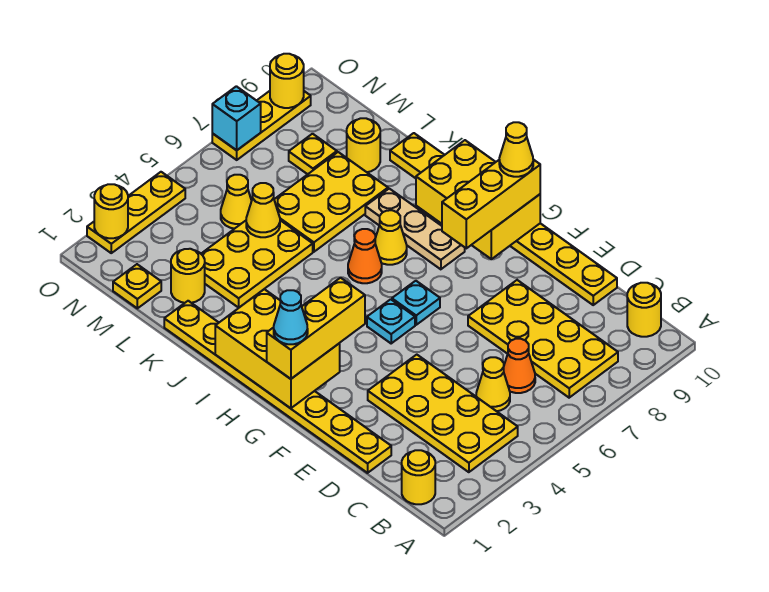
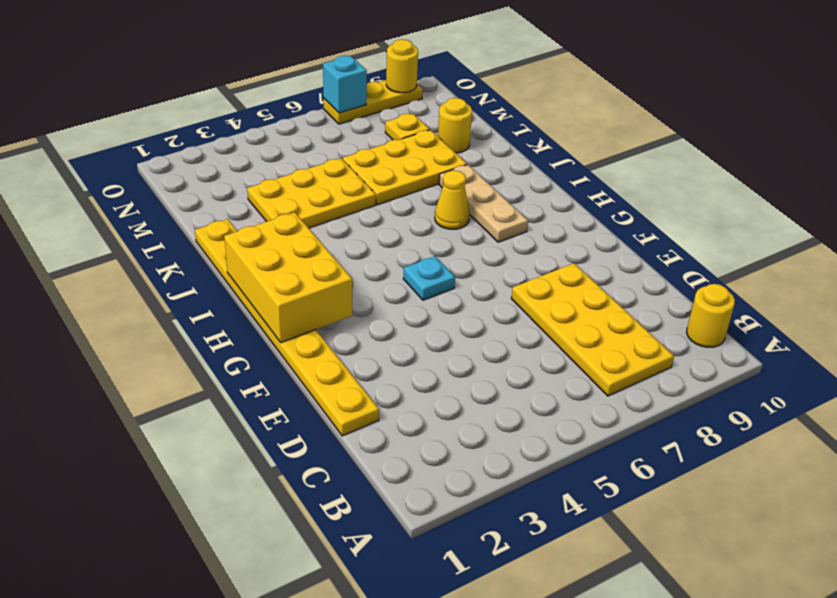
none -> yellow 1x1 round brick [402,450,435,504]
none -> yellow 2x4 plate [368,355,518,472]
none -> yellow 1x1 cone [476,357,510,411]
none -> orange 1x1 cone [504,339,535,393]

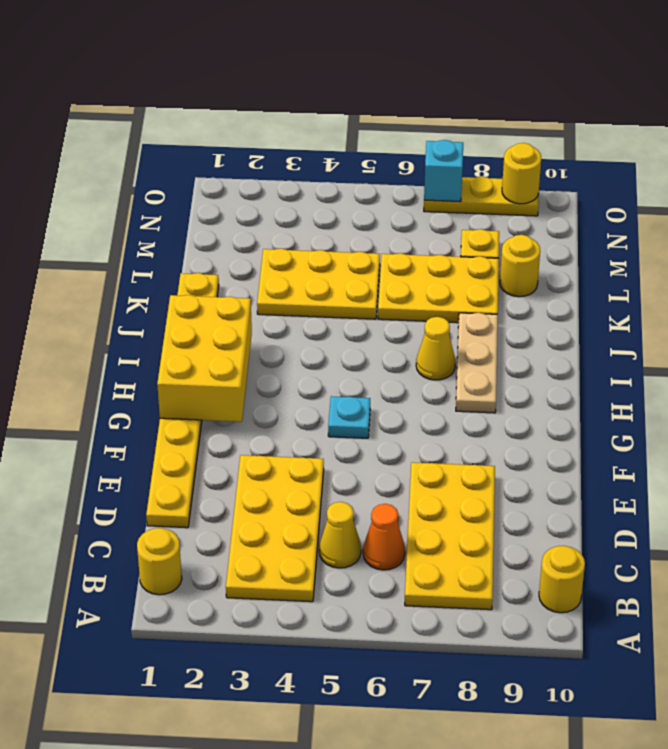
none -> yellow 1x8 plate [390,133,617,305]
none -> cyan 1x1 plate [392,281,440,325]
none -> orange 1x1 cone [348,229,382,283]
none -> yellow 1x1 round brick [171,249,205,303]

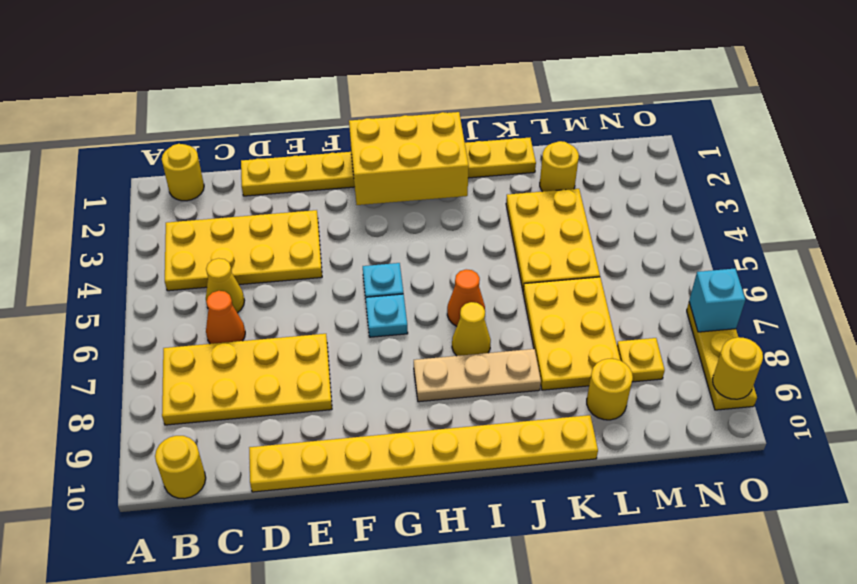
none -> yellow 1x1 plate [113,264,161,308]
none -> yellow 1x1 cone [221,175,252,229]
none -> yellow 1x3 plate [87,172,185,253]
none -> yellow 2x3 brick [416,140,540,259]

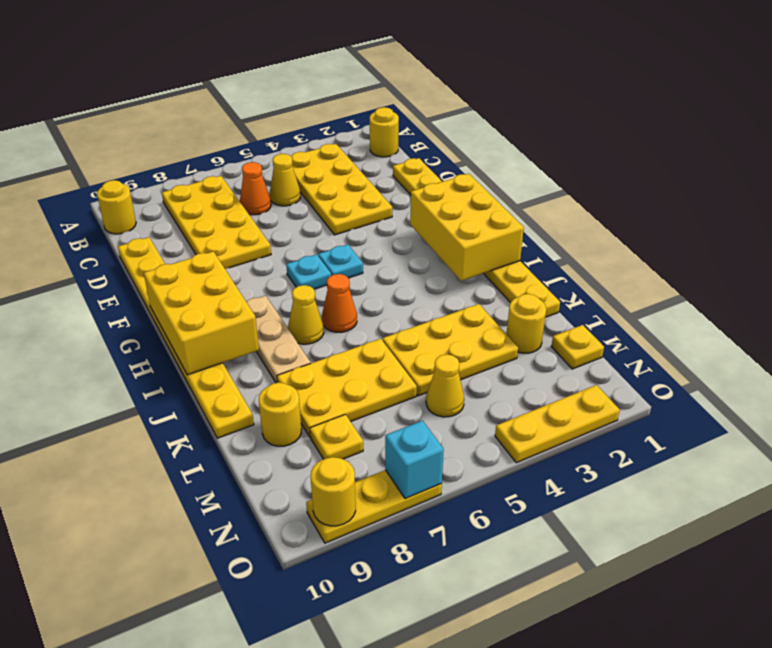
none -> yellow 1x1 cone [246,183,280,237]
none -> yellow 1x1 round brick [94,184,128,238]
none -> yellow 1x3 brick [267,278,365,379]
none -> yellow 1x3 brick [442,160,540,248]

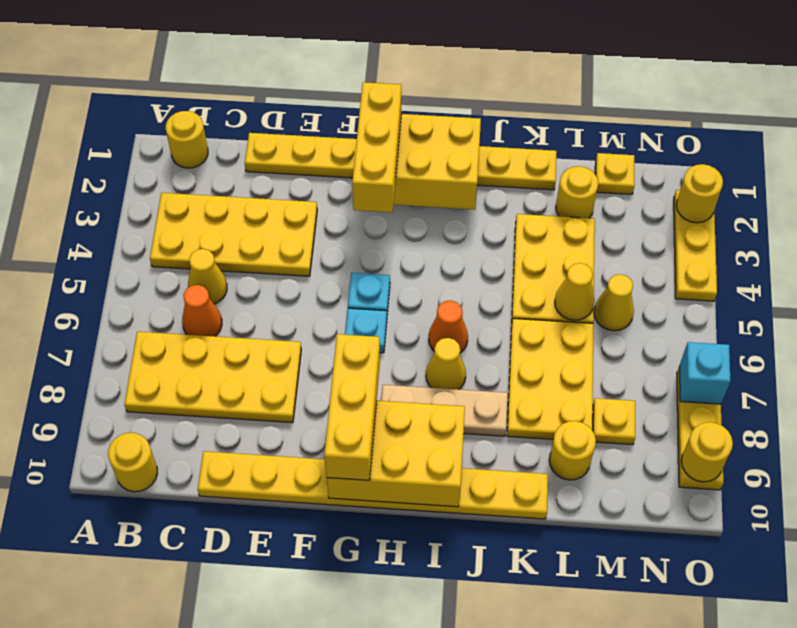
none -> cyan 1x1 cone [274,290,308,344]
none -> yellow 1x1 cone [499,122,533,177]

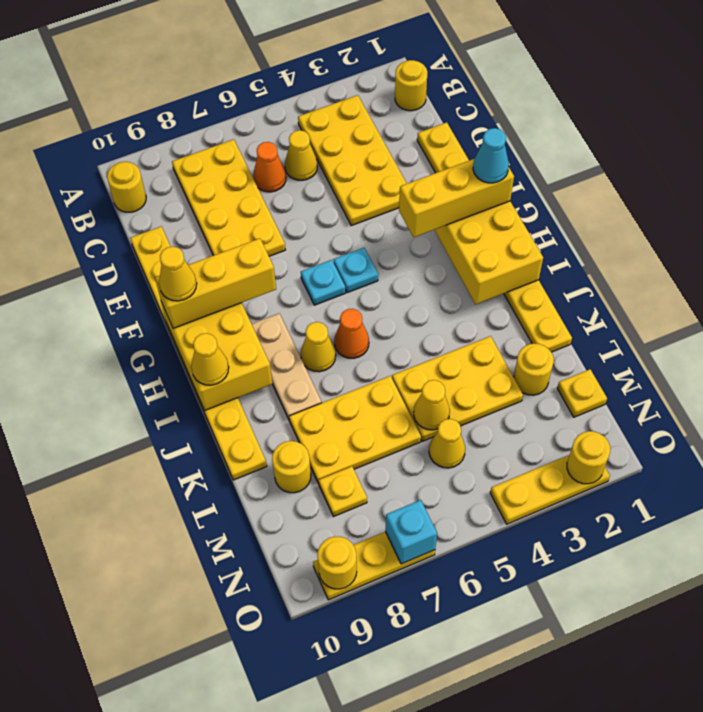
yellow 1x1 cone [191,333,229,385] -> none

